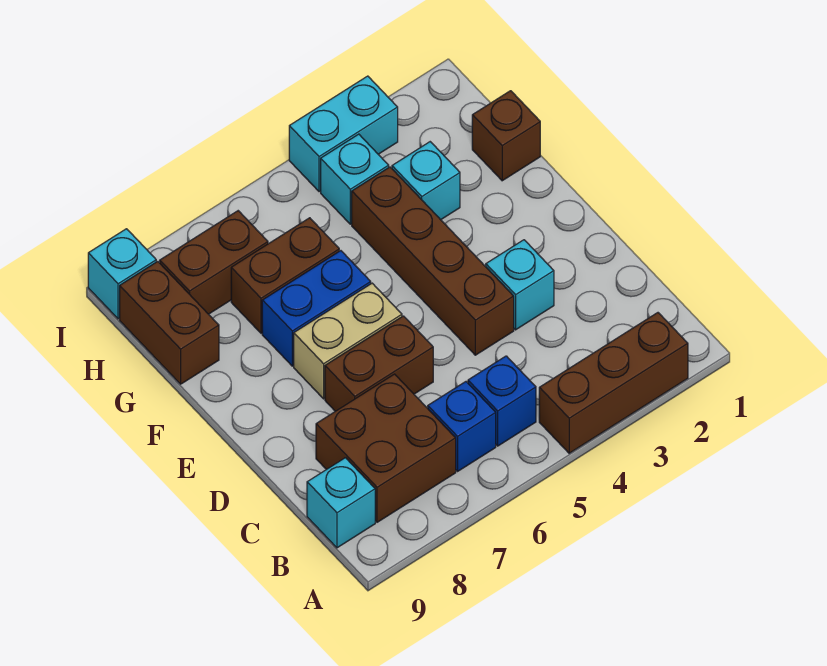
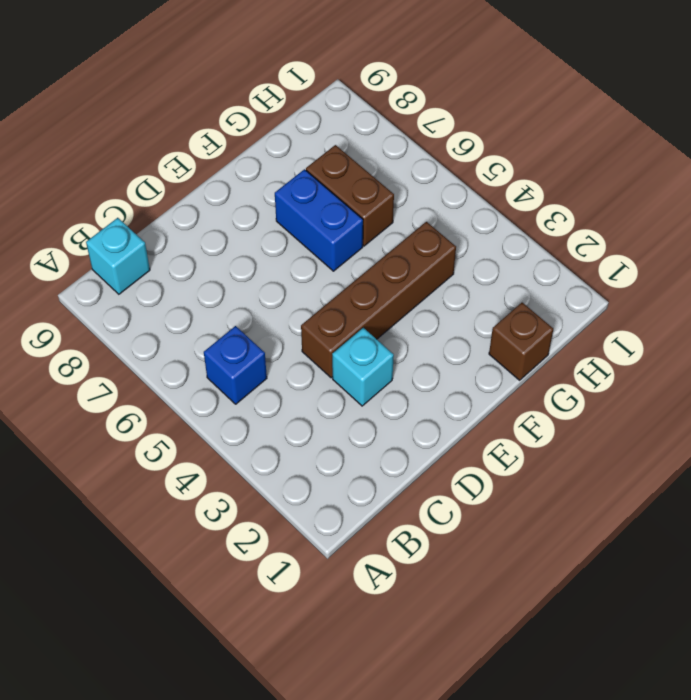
none -> brown 1x3 brick [539,313,688,453]
none -> blue 1x1 brick [428,382,496,471]
none -> brown 2x2 brick [316,374,456,522]

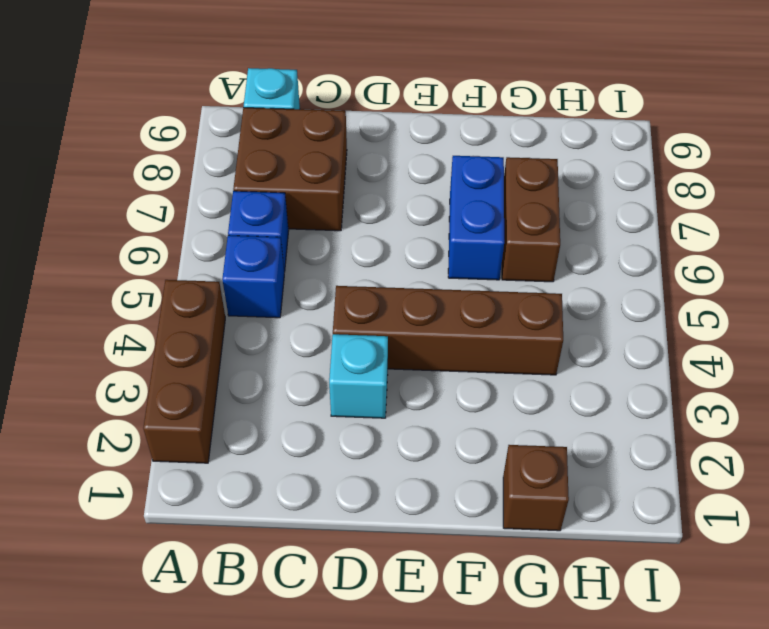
none -> brown 1x2 brick [325,316,433,411]
none -> tan 1x2 brick [294,283,402,399]
none -> cyan 1x1 brick [392,142,460,220]

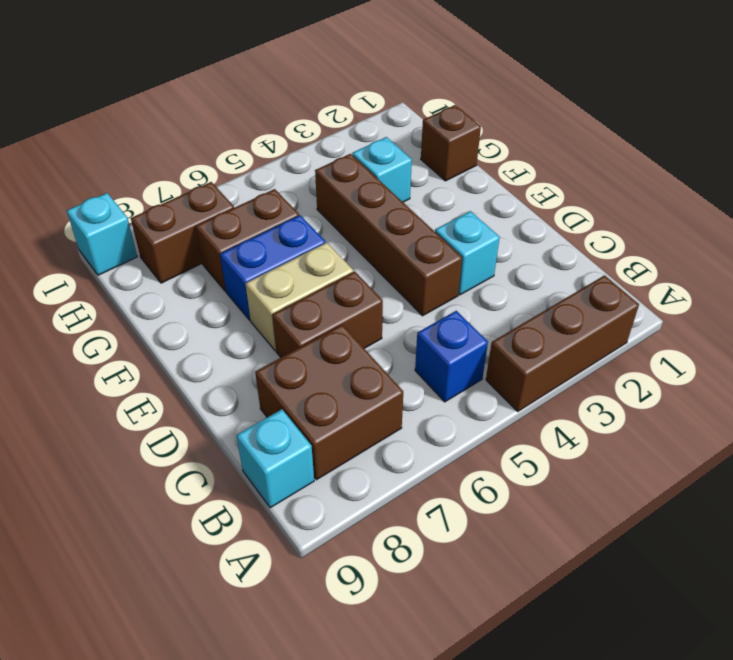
none -> blue 1x1 brick [428,382,496,471]
none -> brown 1x2 brick [120,262,219,384]
none -> cyan 1x1 brick [321,134,389,224]

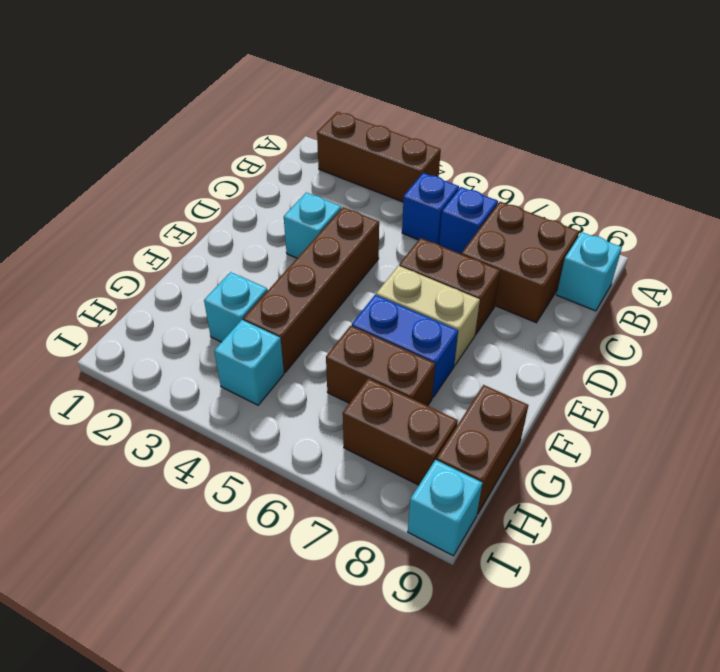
none -> brown 1x1 brick [472,91,540,181]
none -> cyan 1x2 brick [289,76,398,192]

